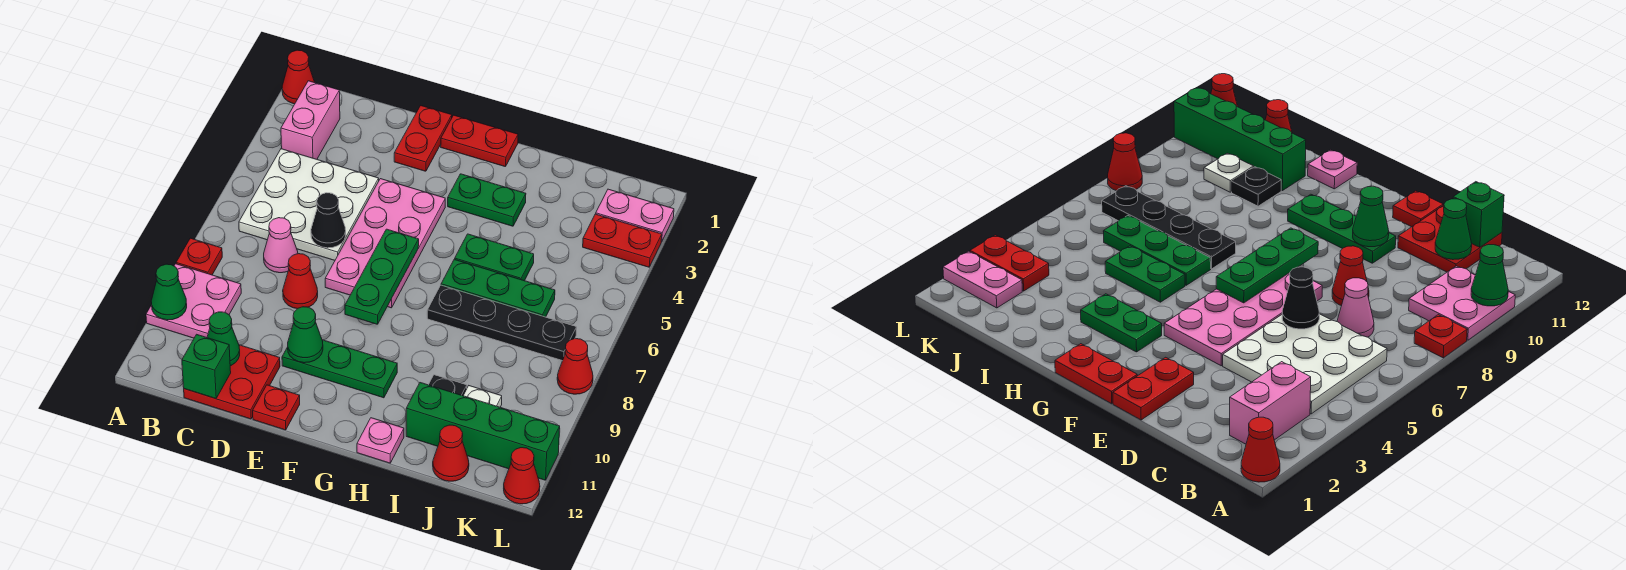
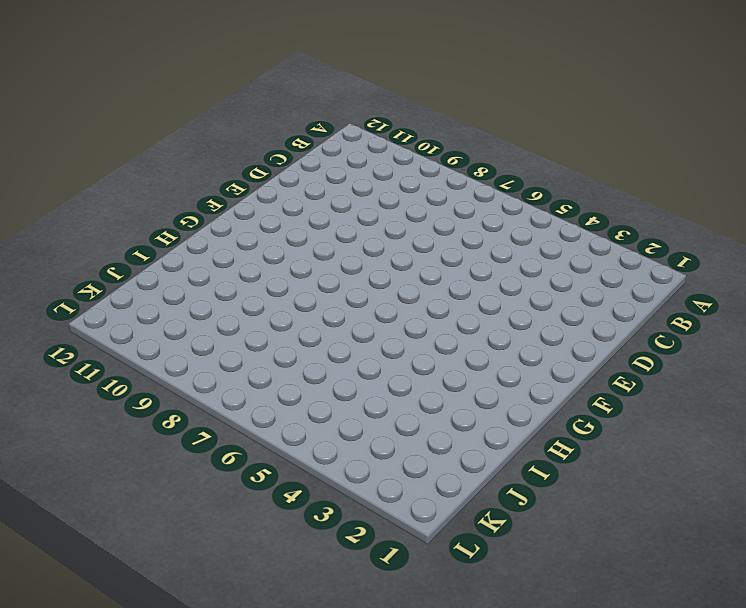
none -> red 1x1 cone [282,50,315,104]
none -> red 1x1 plate [176,238,222,275]
none -> pink 2x2 plate [146,264,241,338]
none -> pink 1x2 brick [281,81,340,159]

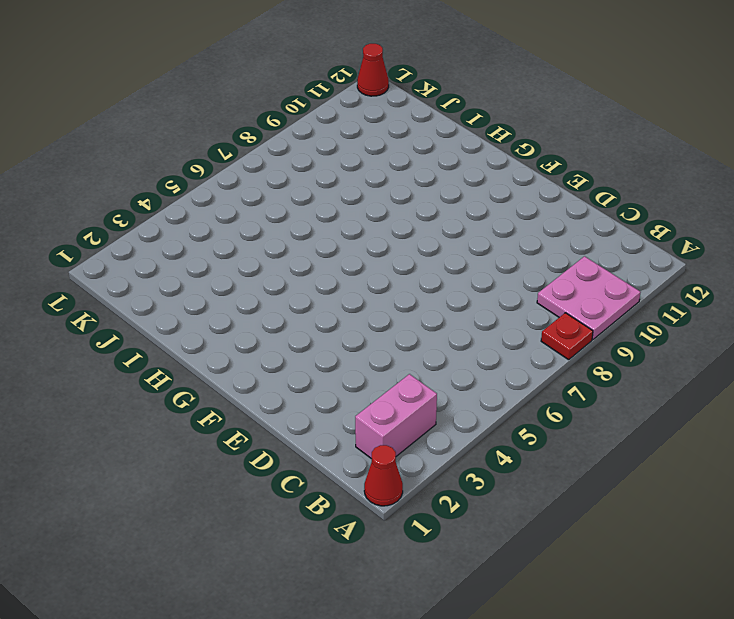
none -> white 3x3 plate [239,149,379,260]
none -> pink 1x1 cone [264,218,298,273]
none -> red 2x2 plate [184,345,280,419]
none -> red 1x1 cone [283,254,318,309]

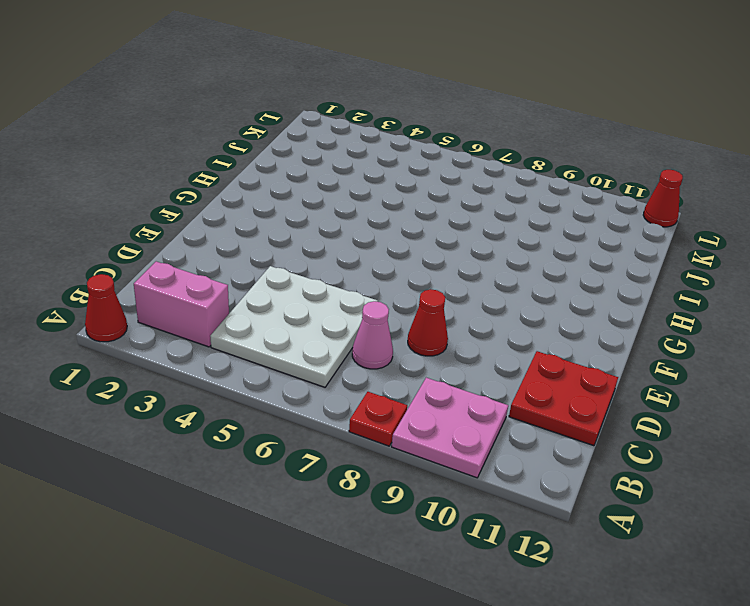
none -> red 1x2 plate [394,106,452,171]
none -> pink 2x4 plate [325,179,445,308]
none -> green 1x3 plate [282,340,397,398]
none -> red 1x1 plate [253,385,300,430]

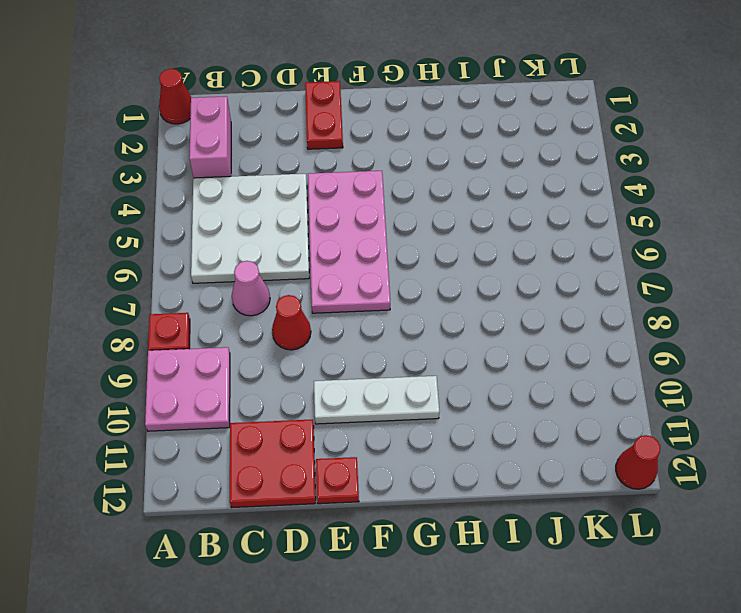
white 1x3 plate [314,376,439,424] -> green 1x3 plate [282,340,397,398]
none -> red 1x2 plate [441,115,518,167]
none -> green 1x2 plate [448,174,526,226]
none -> green 1x2 plate [455,234,534,281]
none -> green 1x3 plate [441,259,555,317]

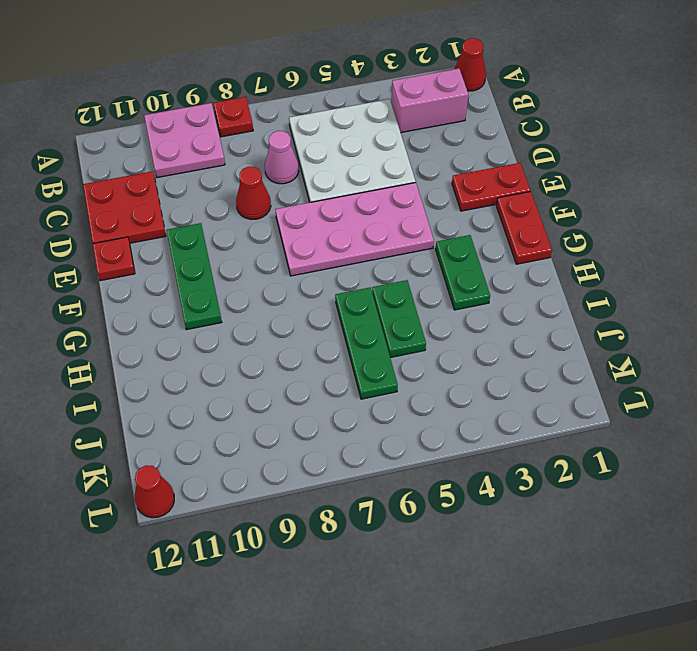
none -> black 1x4 plate [427,285,577,361]
none -> pink 1x1 plate [357,418,404,463]
none -> black 1x1 plate [429,375,467,396]
none -> green 1x4 brick [406,383,560,480]

